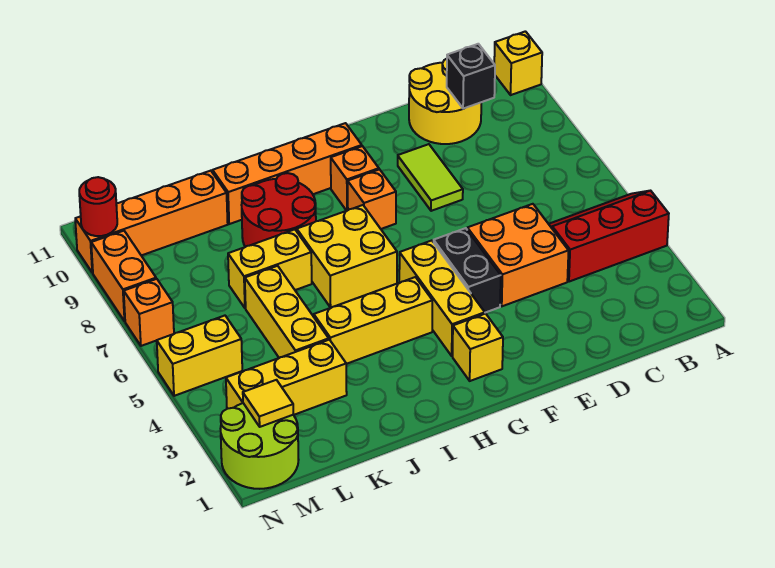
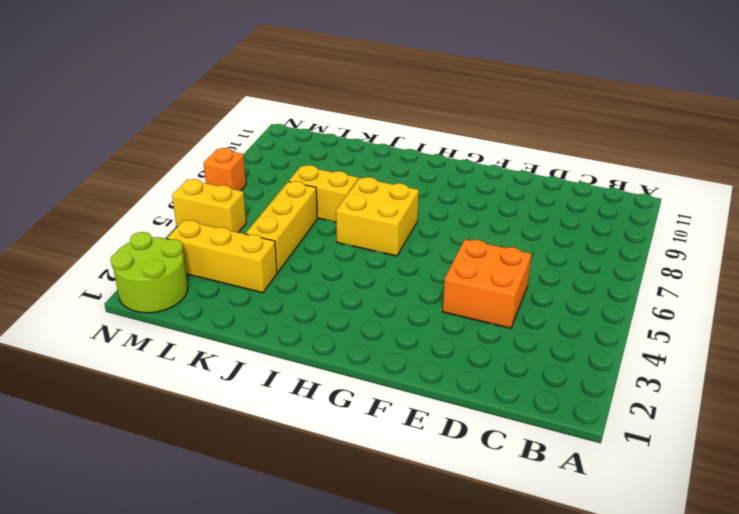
none -> red 2x3 slope [549,191,669,282]
none -> yellow 1x1 brick [494,31,542,95]
none -> yellow 2x2 round brick [409,59,481,144]

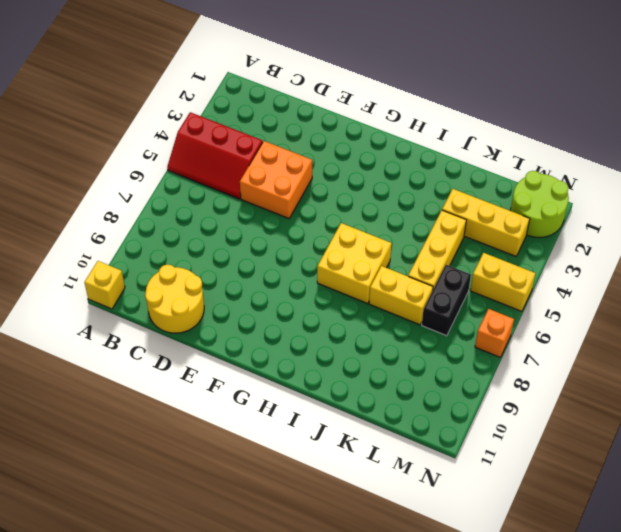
black 1x2 brick [422,265,471,336] -> black 1x2 brick moved to [434,228,501,313]
none -> lime 1x2 tile [398,144,463,211]
none -> yellow 1x1 brick [453,314,503,381]
none -> yellow 1x3 brick [399,241,485,356]

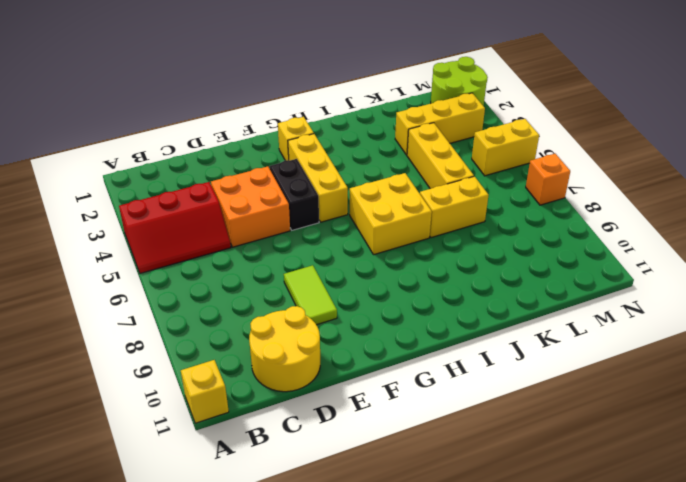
none -> orange 1x1 brick [348,169,396,229]
none -> orange 1x1 brick [331,146,379,211]
none -> orange 1x4 brick [213,123,362,224]

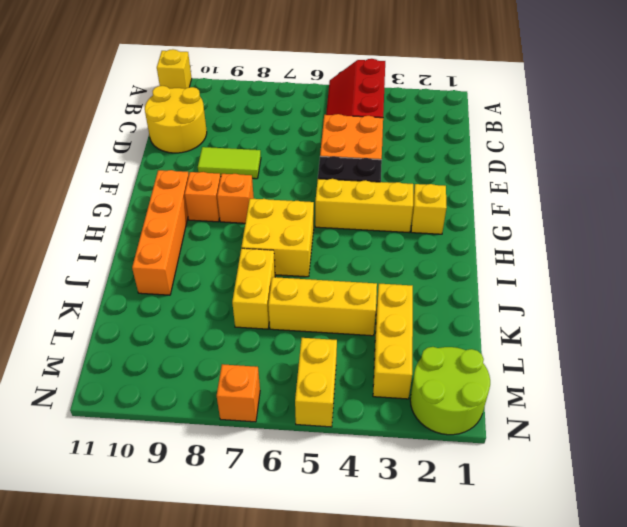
none -> yellow 1x3 brick [313,277,432,364]
none -> red 2x2 round brick [242,173,316,247]
none -> orange 1x4 brick [75,171,228,273]

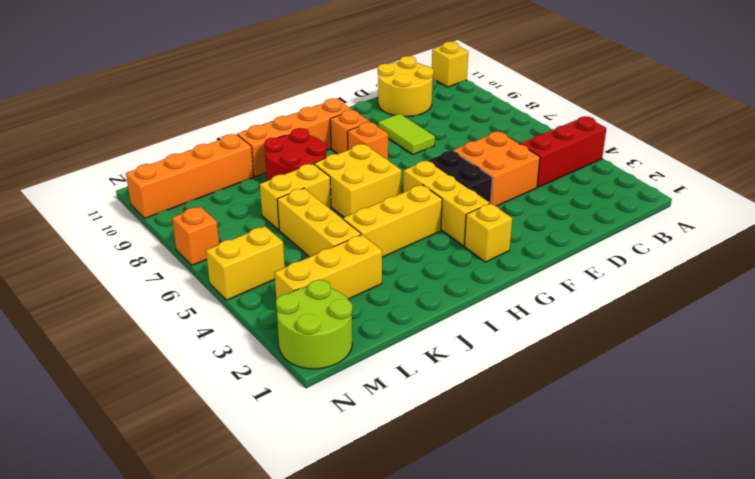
none -> orange 1x2 brick [91,231,156,321]
none -> black 1x1 brick [447,44,495,109]
none -> yellow 1x1 tile [243,380,293,427]

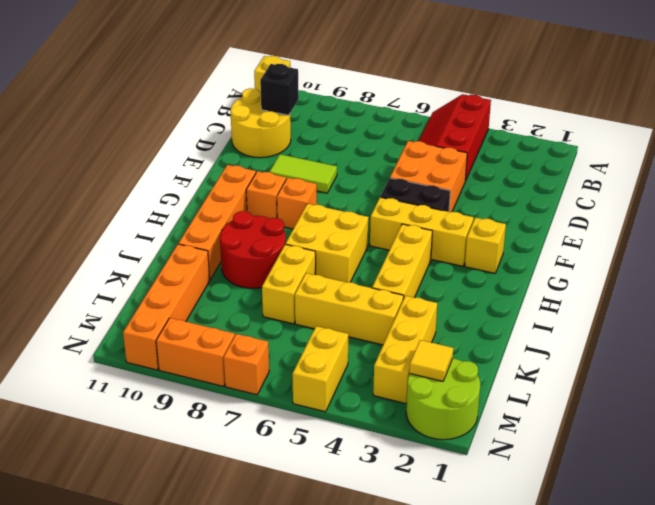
none -> red 1x1 round brick [79,177,117,236]

